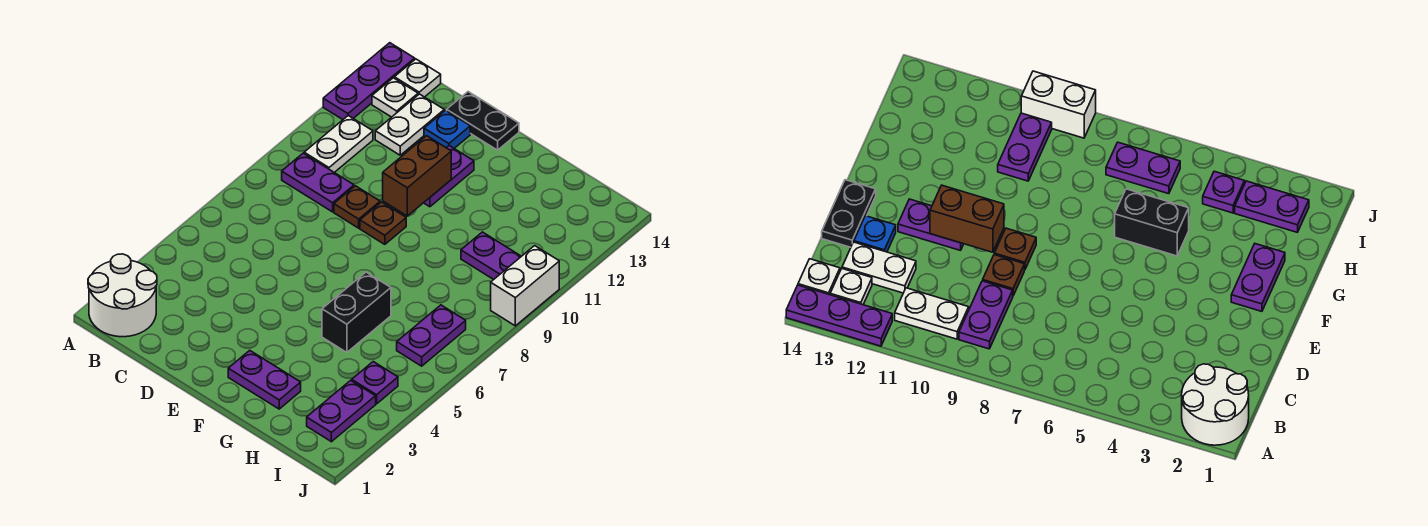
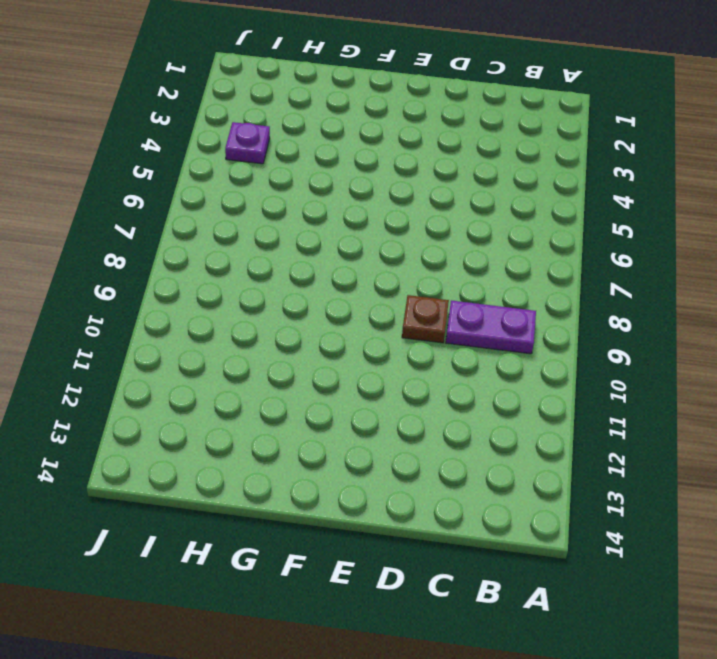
none -> white 2x2 round brick [88,254,157,337]
none -> purple 1x3 plate [323,43,415,120]
none -> white 1x2 plate [304,116,373,172]

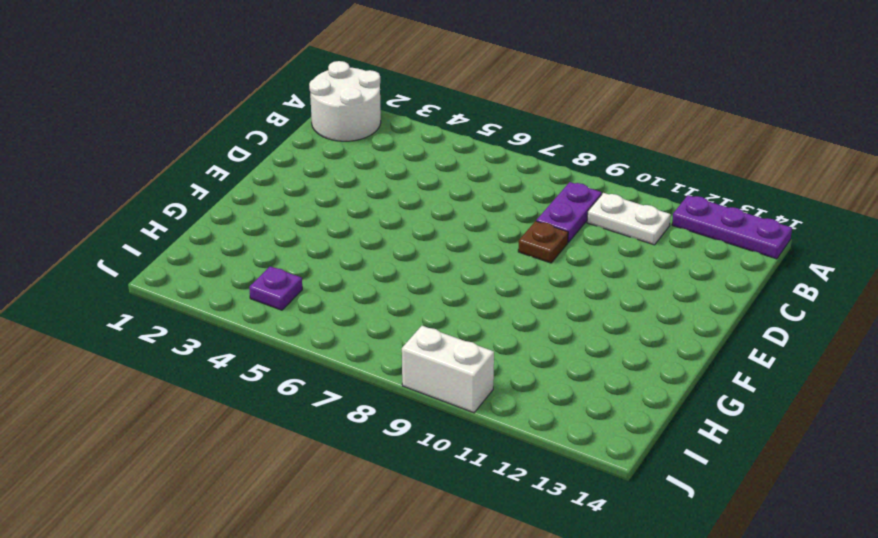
none -> white 1x1 plate [372,78,418,117]
none -> white 1x1 plate [394,59,441,97]
none -> white 1x2 plate [375,94,444,155]

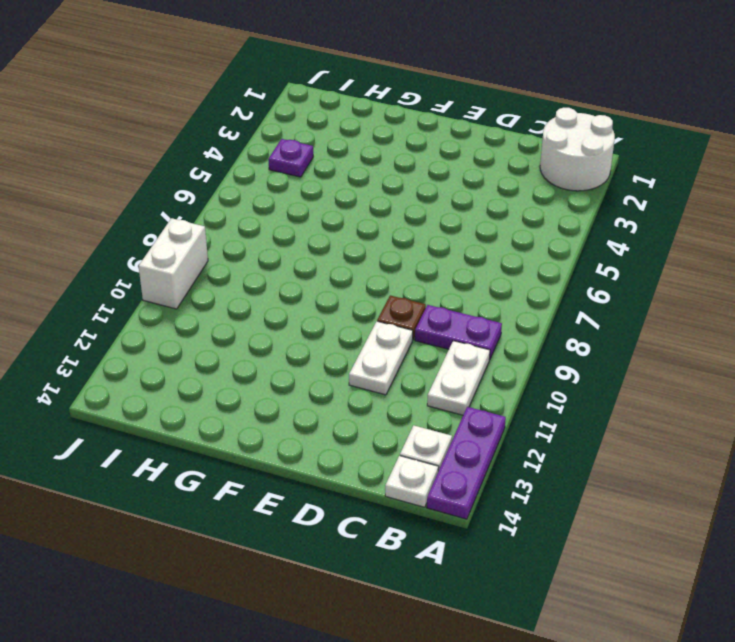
white 1x2 plate [349,321,413,395] -> white 1x2 plate moved to [375,94,444,155]
none -> blue 1x1 plate [424,110,470,148]
none -> black 1x2 plate [447,92,519,150]
none -> brown 1x1 plate [360,202,406,244]

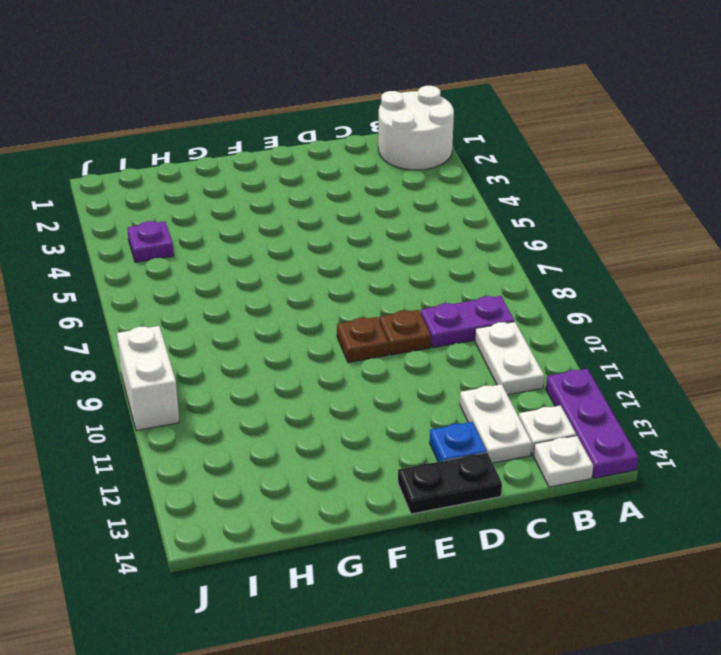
none -> purple 1x2 plate [424,146,474,207]
none -> purple 1x2 plate [228,350,301,409]
none -> black 1x2 brick [322,272,391,352]

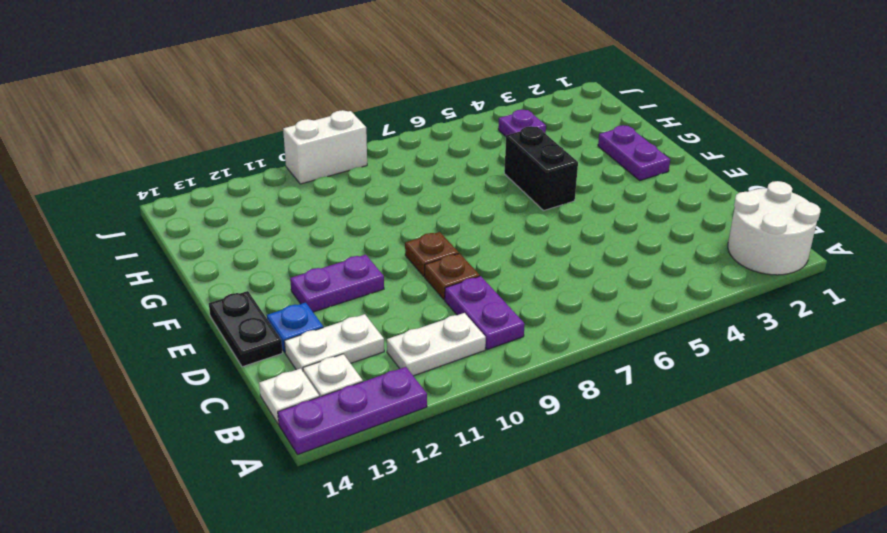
black 1x2 brick [504,126,578,210] -> black 1x2 brick turned to [322,272,391,352]
none -> purple 1x2 plate [461,232,521,280]
none -> purple 1x2 plate [307,380,376,442]
none -> purple 1x2 plate [397,305,466,366]

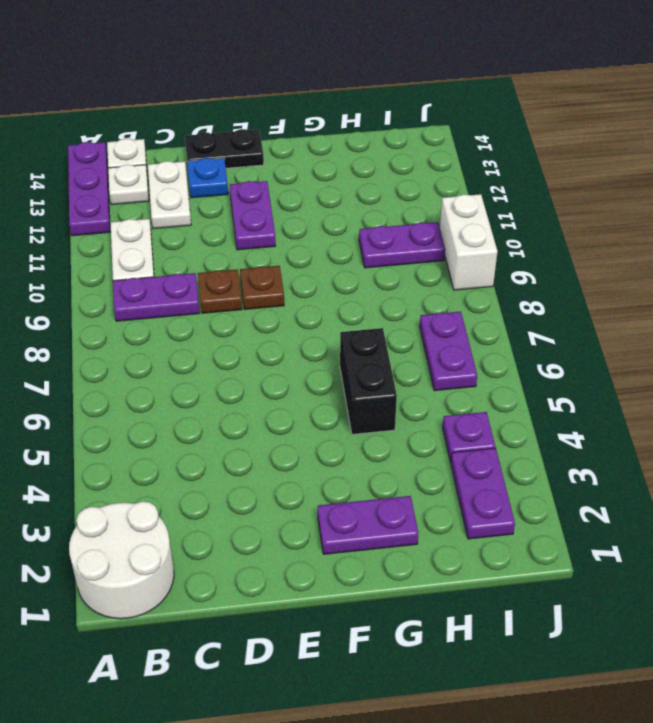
none -> brown 1x2 brick [383,136,451,216]

